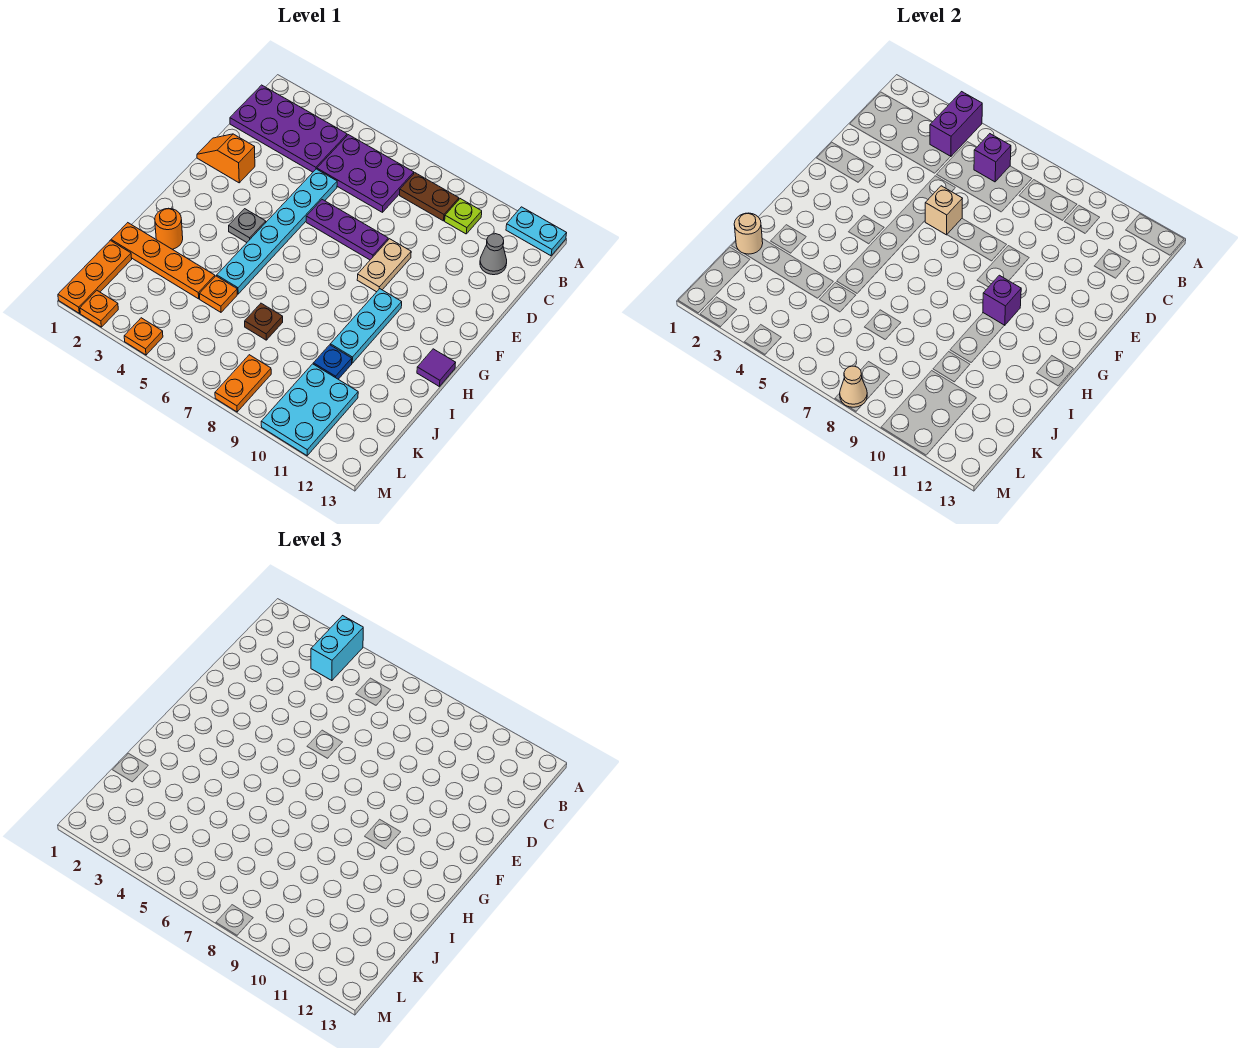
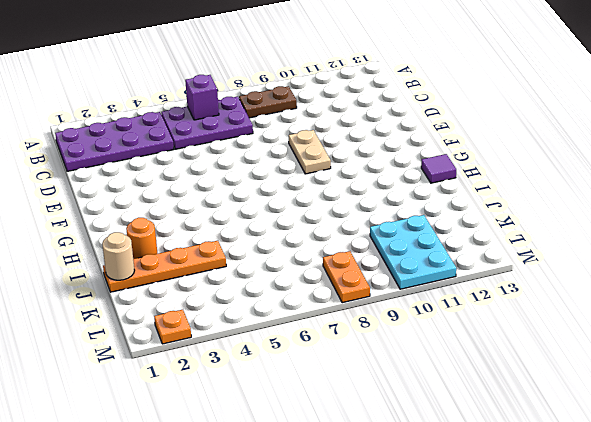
none -> cyan 1x2 plate [506,207,567,256]
none -> lime 1x1 plate [445,199,482,234]
none -> grey 1x1 cone [480,234,507,275]
none -> cyan 1x6 plate [217,169,337,294]

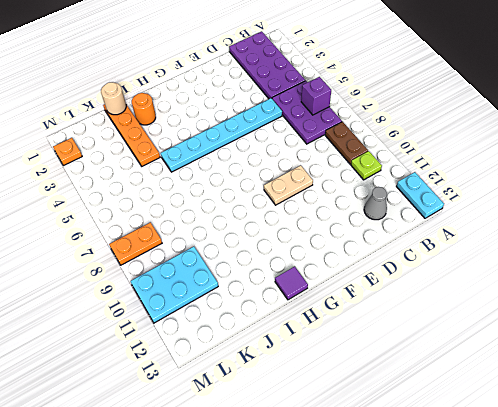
none -> orange 1x2 slope [197,134,255,183]
none -> purple 1x3 plate [306,200,388,260]
none -> grey 1x1 plate [229,209,266,242]
none -> cyan 1x3 plate [330,289,402,363]

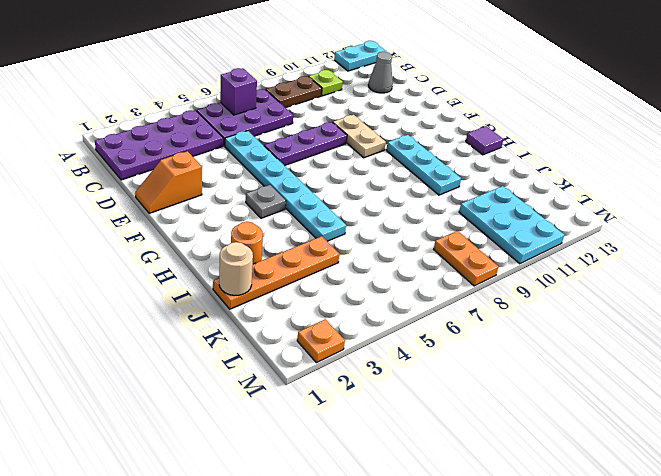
none -> orange 1x1 plate [200,276,237,312]
none -> brown 1x1 plate [245,303,283,340]
none -> blue 1x1 plate [313,345,352,379]
none -> orange 1x3 plate [58,240,132,313]

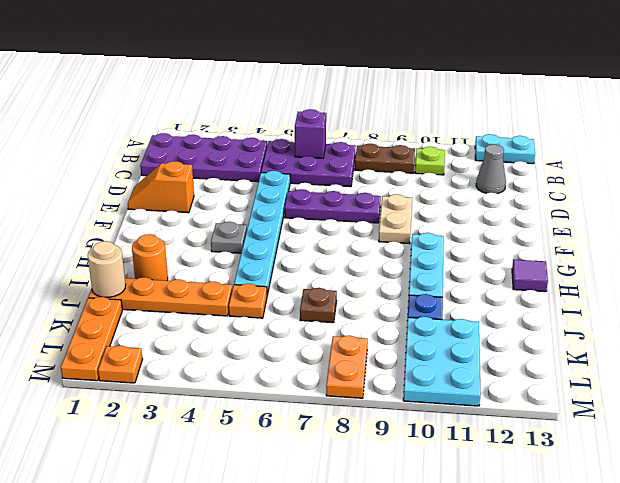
none -> orange 1x1 plate [124,318,163,355]
none -> purple 1x2 brick [930,92,982,156]
none -> tan 1x1 brick [925,186,963,235]
none -> purple 1x1 brick [983,275,1021,325]

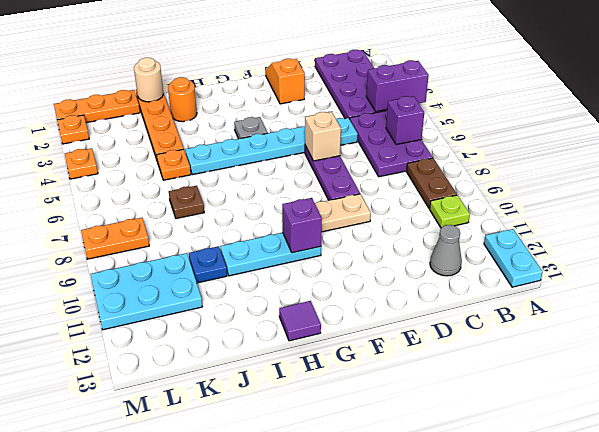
none -> tan 1x1 cone [840,366,867,407]
none -> cyan 1x2 brick [311,616,363,681]

